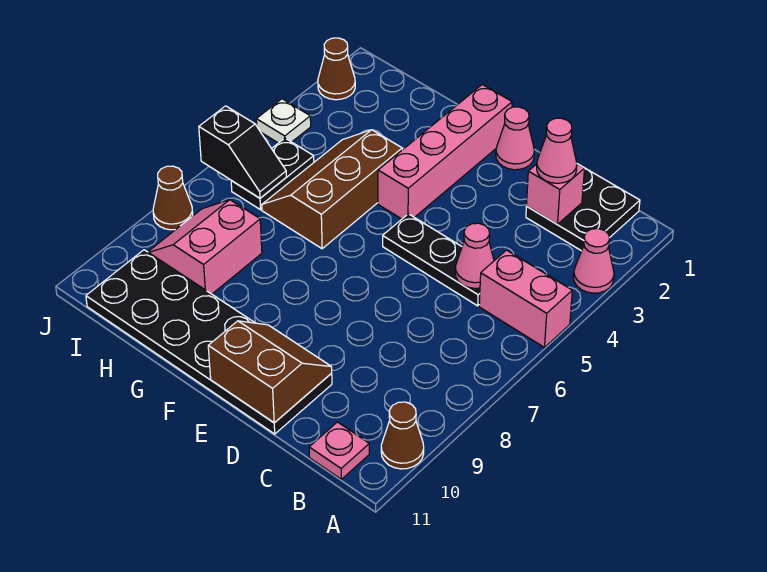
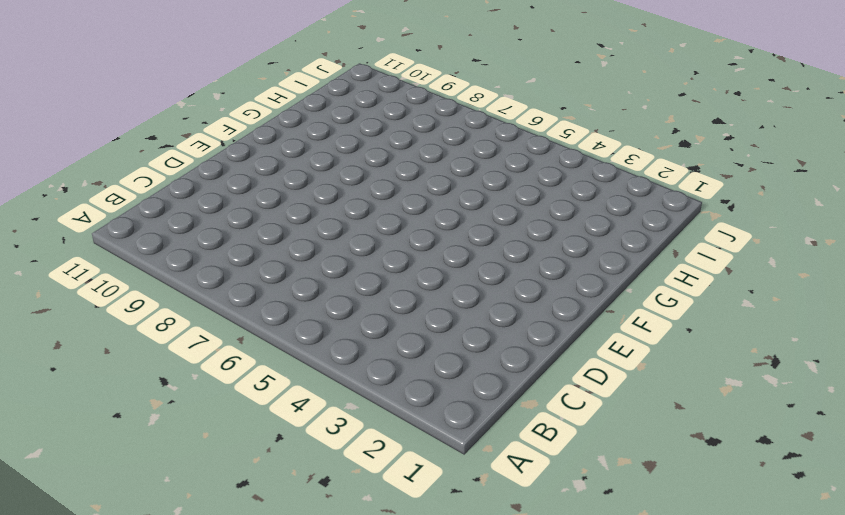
none -> pink 1x1 cone [574,229,614,293]
none -> pink 1x2 brick [479,250,572,348]
none -> brown 1x1 cone [381,402,424,469]

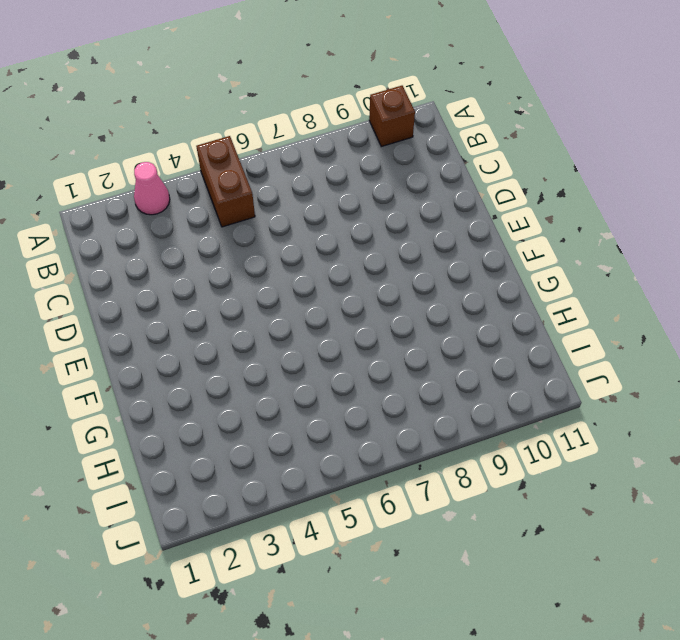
brown 1x2 brick [196,136,255,227] -> pink 1x2 brick [479,250,572,348]
brown 1x1 brick [369,86,415,147] -> brown 1x1 cone [381,402,424,469]
none -> black 2x2 plate [526,168,640,251]
none -> pink 1x1 plate [309,422,369,479]
none -> black 1x3 plate [383,214,480,306]

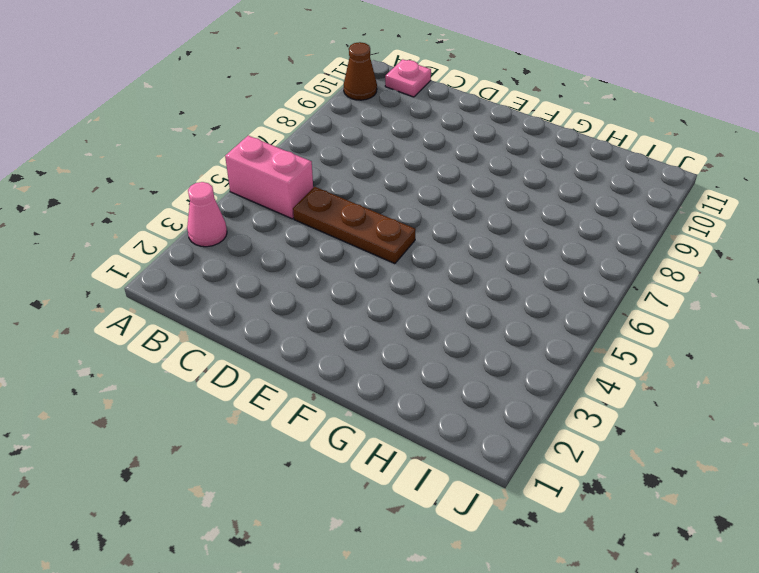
brown 1x3 plate [293,187,416,264] -> black 1x3 plate [383,214,480,306]
none -> black 2x2 plate [526,168,640,251]
none -> black 2x6 plate [86,250,332,434]
none -> pink 1x1 cone [496,107,534,170]

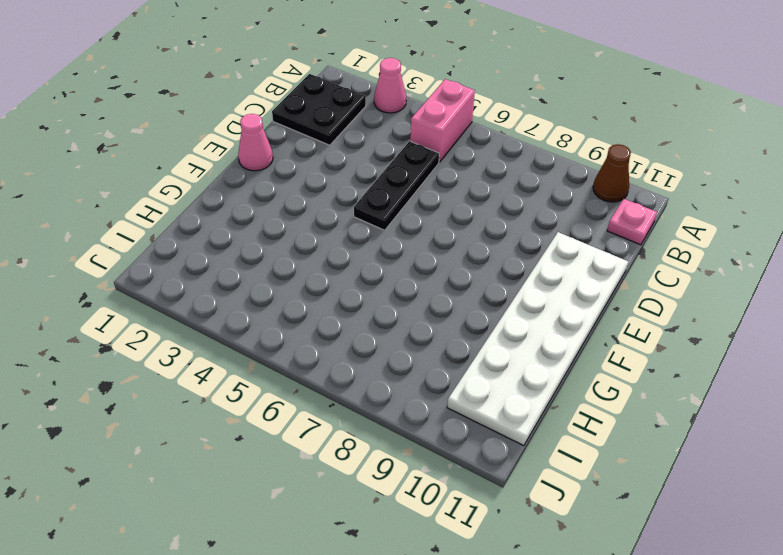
white 2x6 plate [447,232,628,446] -> black 2x6 plate [86,250,332,434]
none -> pink 1x4 brick [378,85,512,219]
none -> brown 2x3 slope [262,130,402,249]
none -> pink 2x2 slope [148,200,262,294]

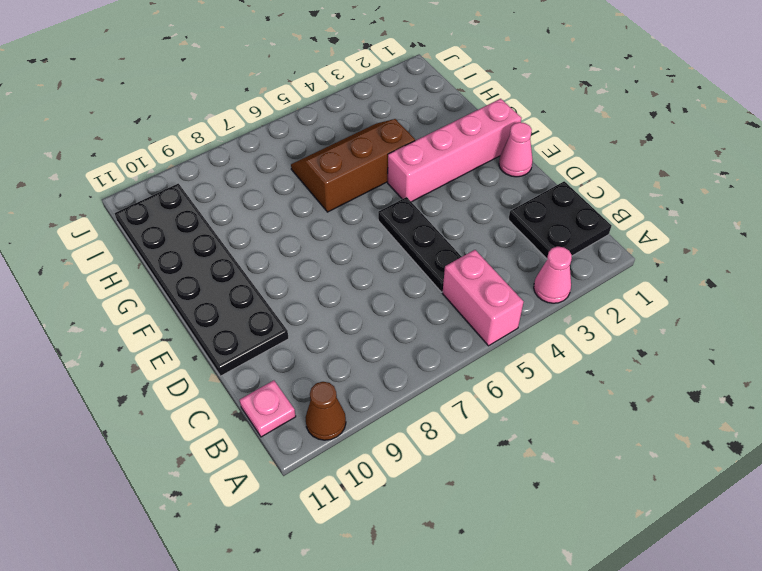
none -> pink 2x2 slope [148,200,262,294]
none -> black 1x2 plate [231,138,314,210]
none -> brown 1x1 cone [318,38,355,100]

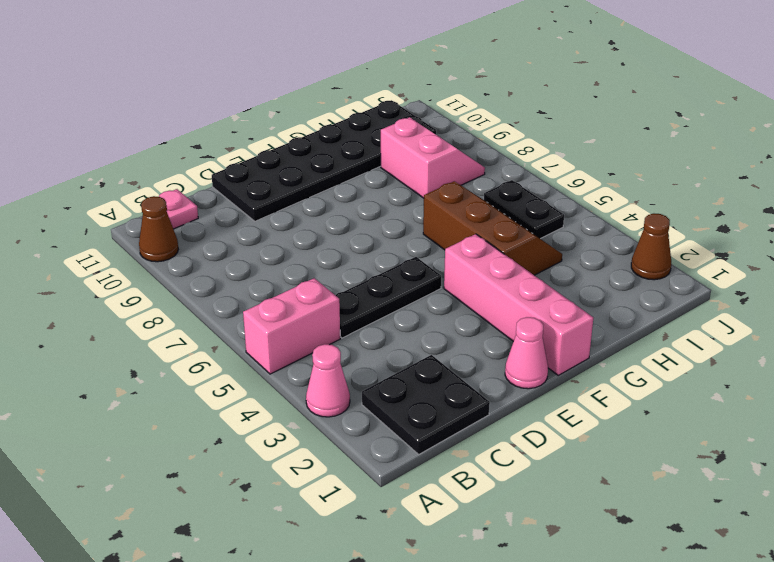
none -> white 1x1 plate [256,99,311,143]
none -> brown 1x1 cone [153,166,193,230]
none -> pink 1x1 brick [526,164,585,224]

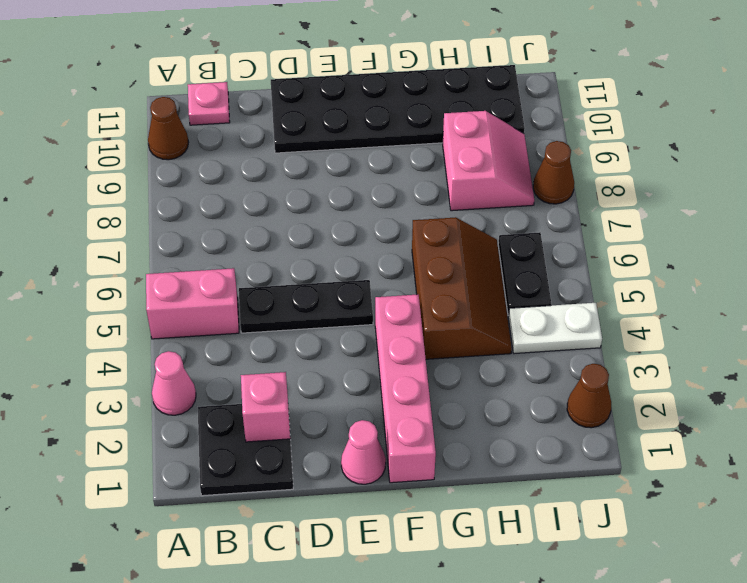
white 1x2 plate [508,303,602,354] -> white 1x1 plate [256,99,311,143]
none -> pink 1x1 cone [455,223,494,288]
none -> brown 2x2 slope [208,321,332,423]
none -> black 1x2 slope [199,106,286,198]

